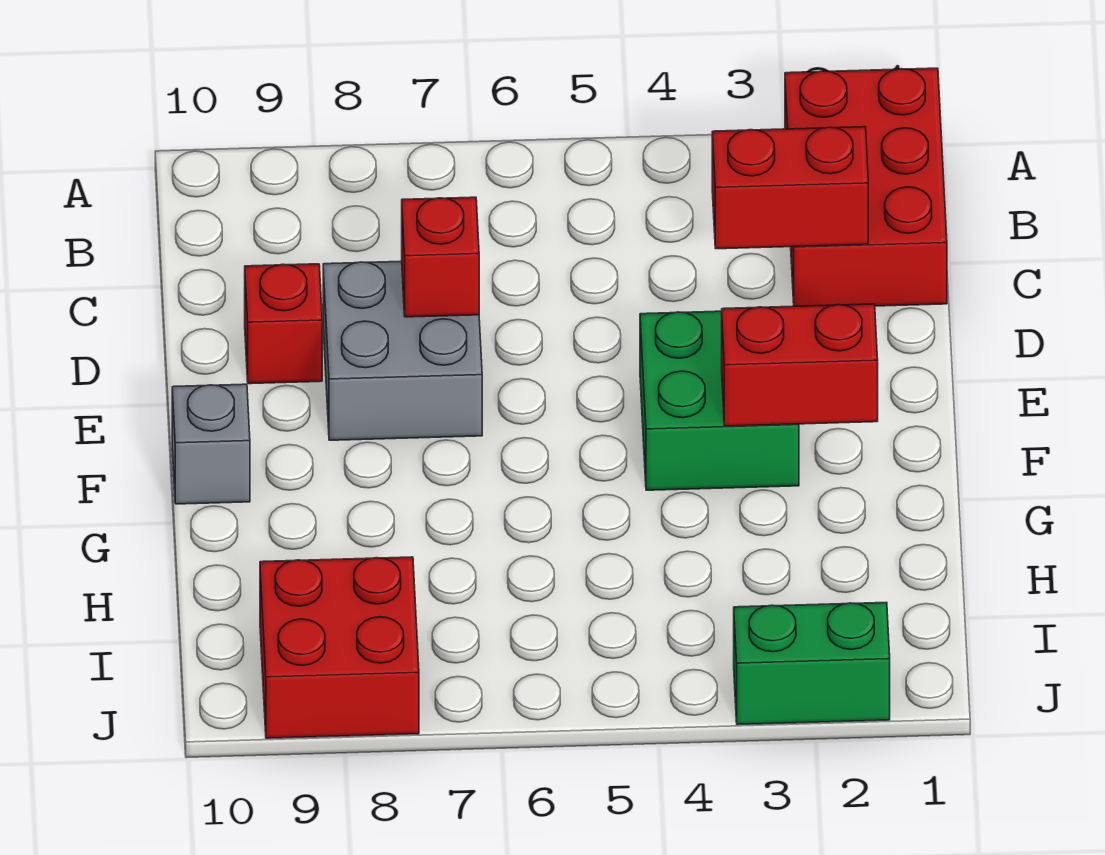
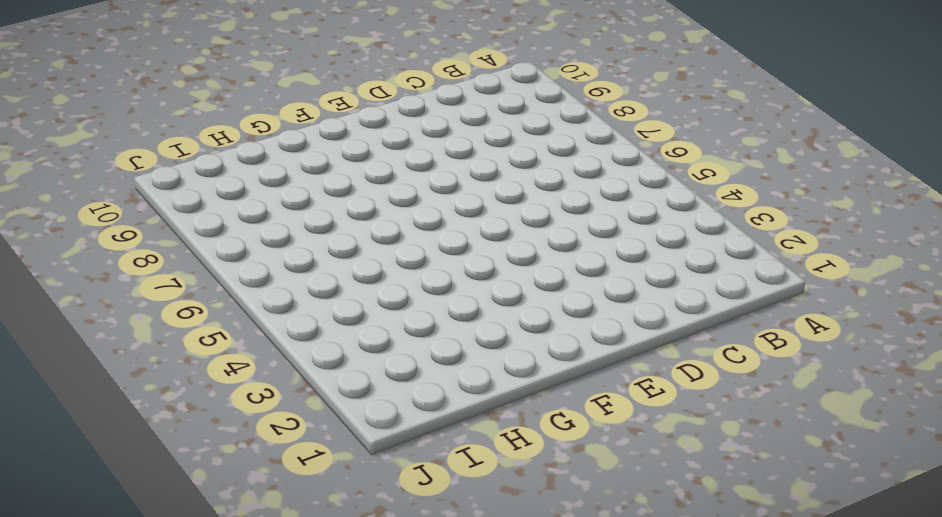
none -> red 2x3 brick [785,68,947,306]
none -> grey 2x2 brick [323,261,482,440]

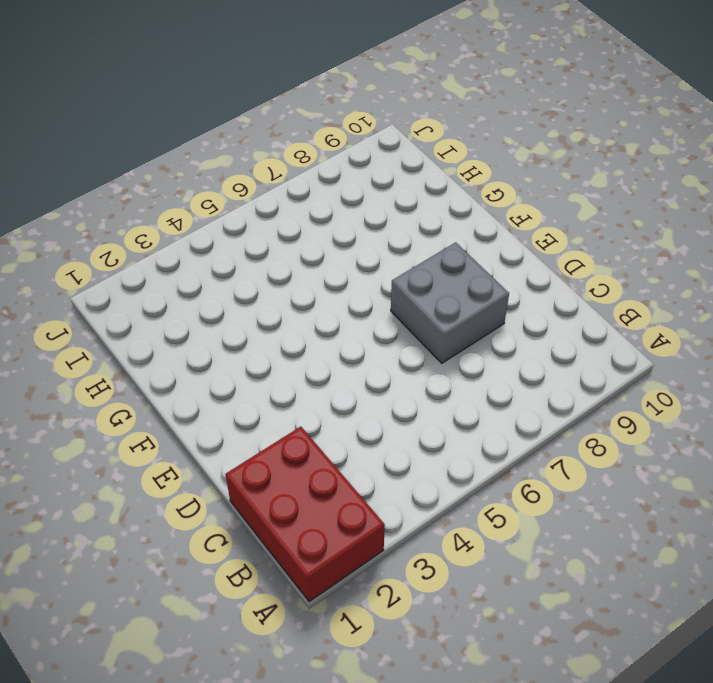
none -> red 1x1 brick [245,264,322,384]
none -> green 2x2 brick [640,311,799,490]

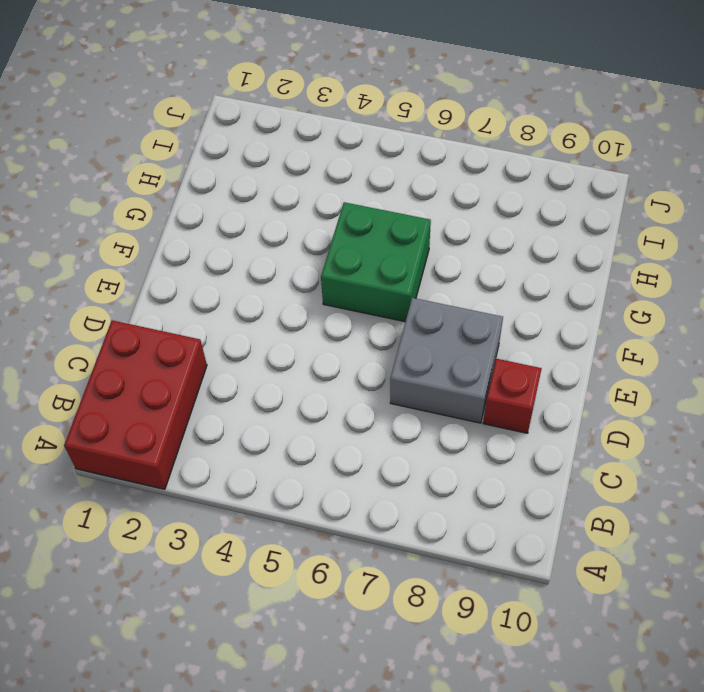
green 2x2 brick [321,202,431,322] -> green 2x2 brick moved to [640,311,799,490]
none -> grey 1x1 brick [172,384,250,504]
none -> red 2x2 brick [260,557,419,738]

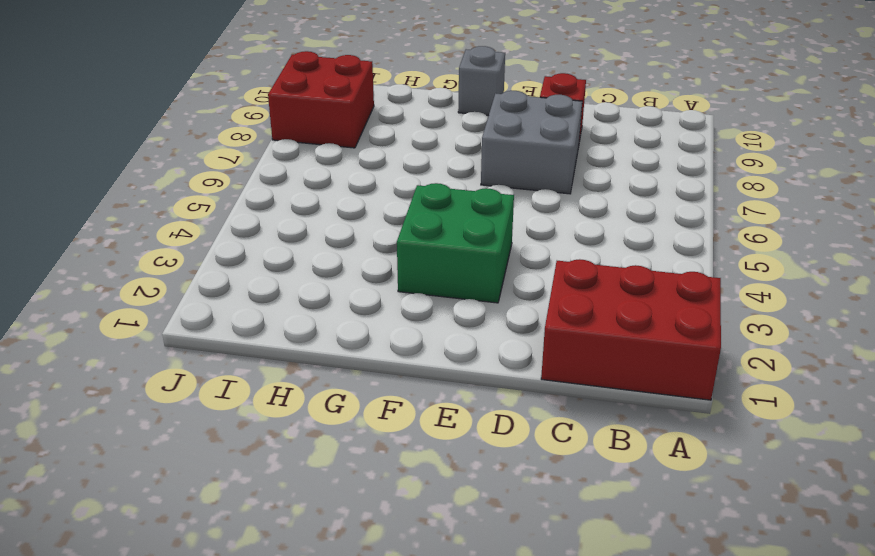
none -> green 1x2 brick [734,602,890,725]
none -> red 1x2 brick [712,127,868,249]

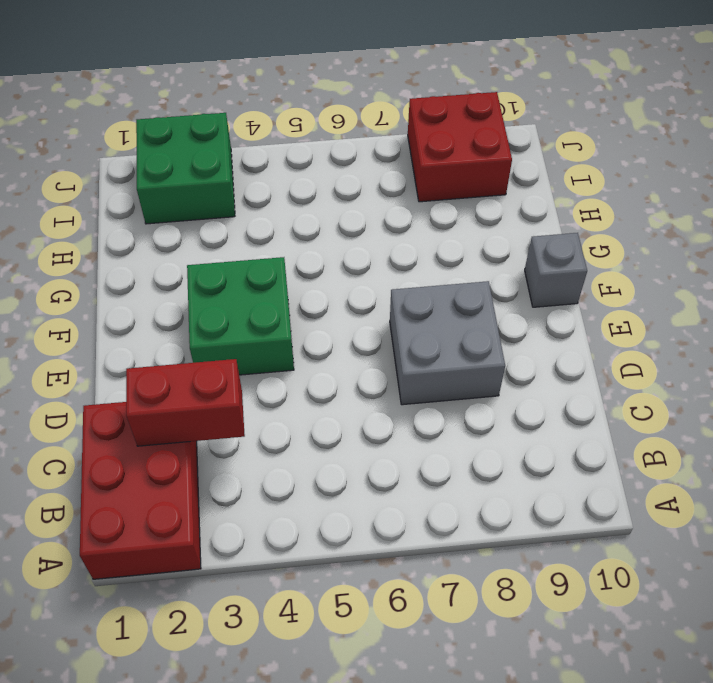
green 2x2 brick [136,113,235,224] -> green 1x2 brick [734,602,890,725]
none -> red 1x1 brick [245,264,322,384]
none -> red 1x1 brick [402,197,479,317]

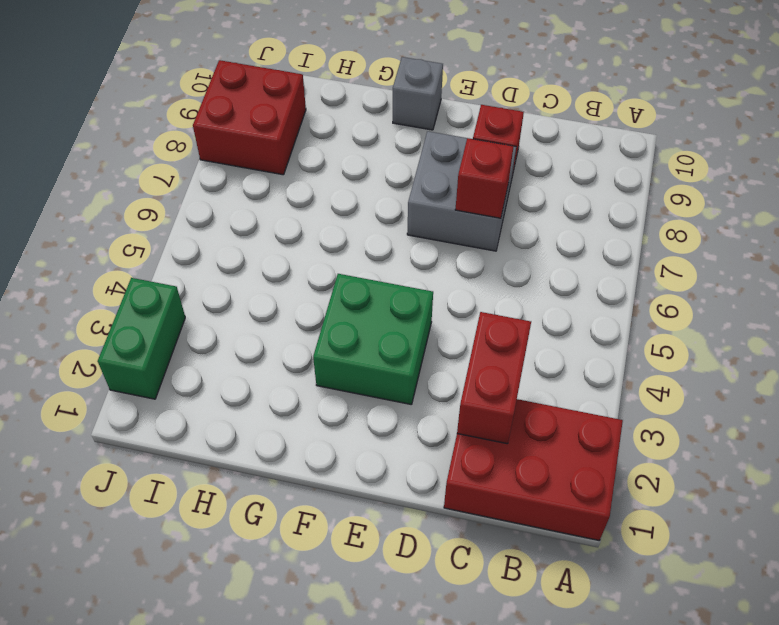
none -> red 1x2 brick [722,304,878,426]

